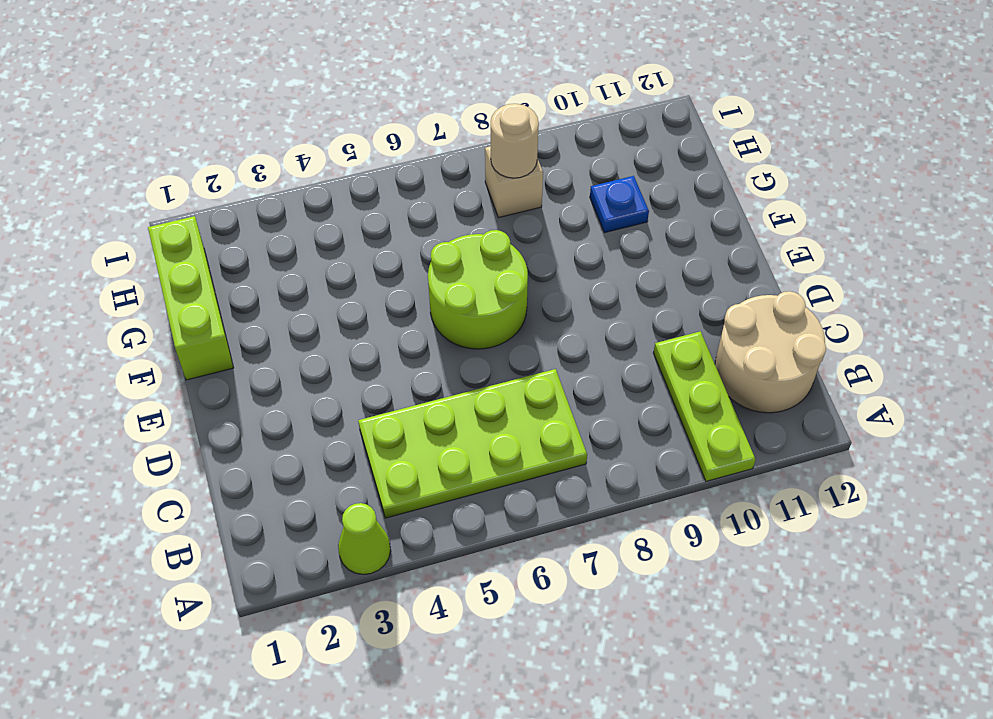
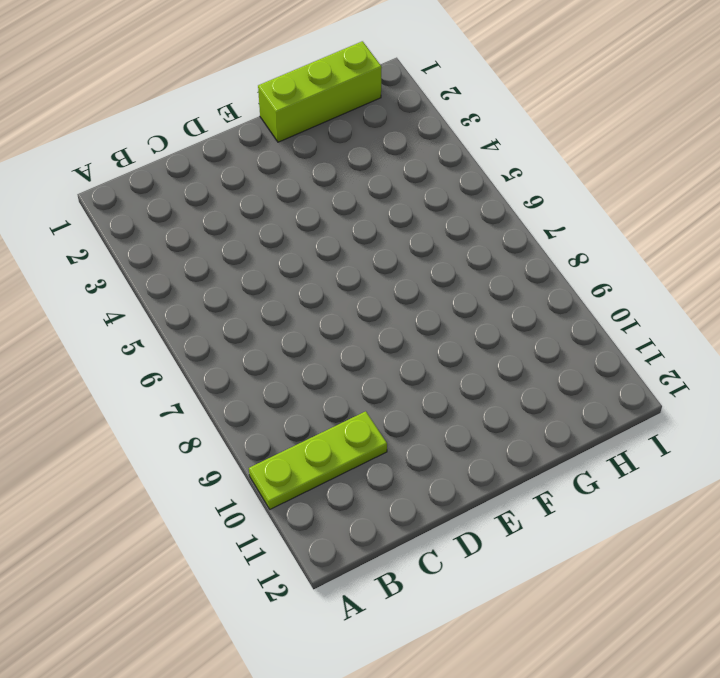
none -> lime 1x1 cone [338,503,391,574]
none -> lime 2x4 plate [358,369,587,518]

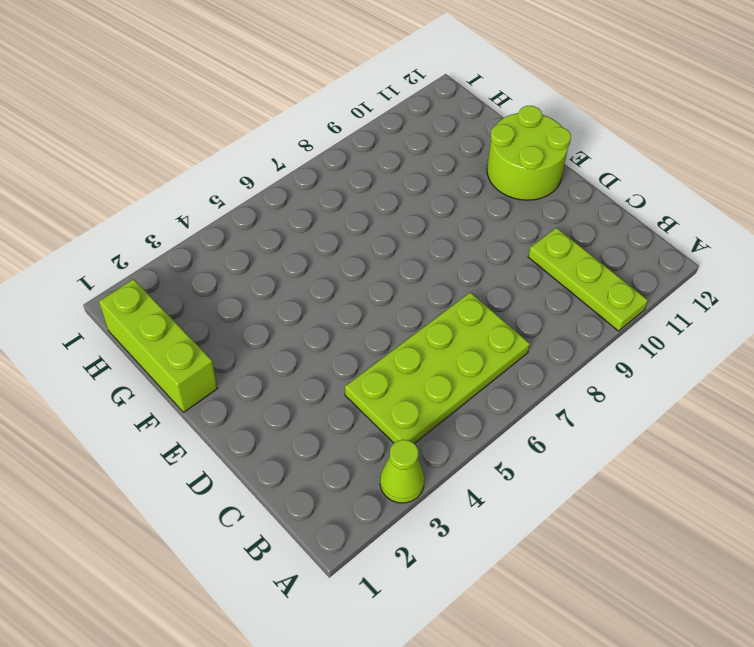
lime 2x2 round brick [487,106,571,200] -> lime 2x2 round brick moved to [428,230,528,349]
none -> tan 2x2 round brick [715,291,826,413]
none -> blue 1x1 plate [590,176,649,233]

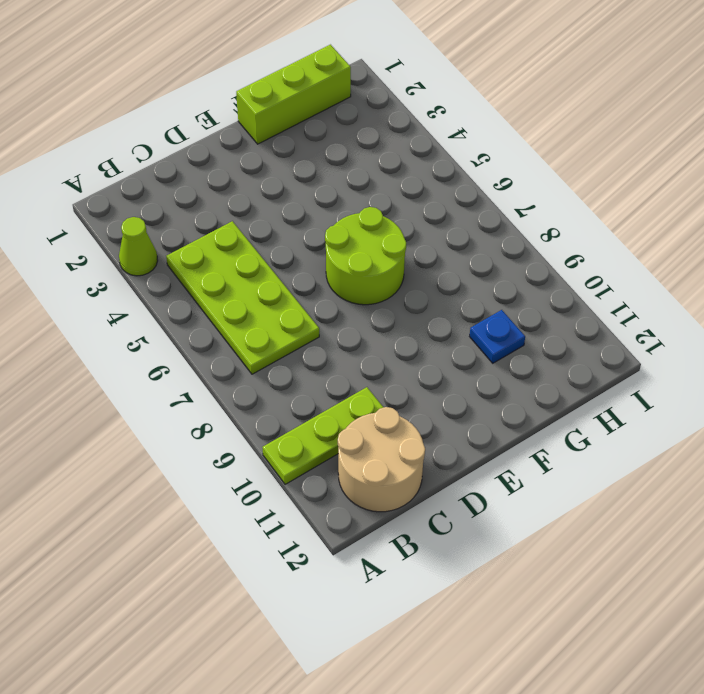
none -> tan 1x1 brick [485,146,543,218]
none -> tan 1x1 round brick [491,104,539,178]

